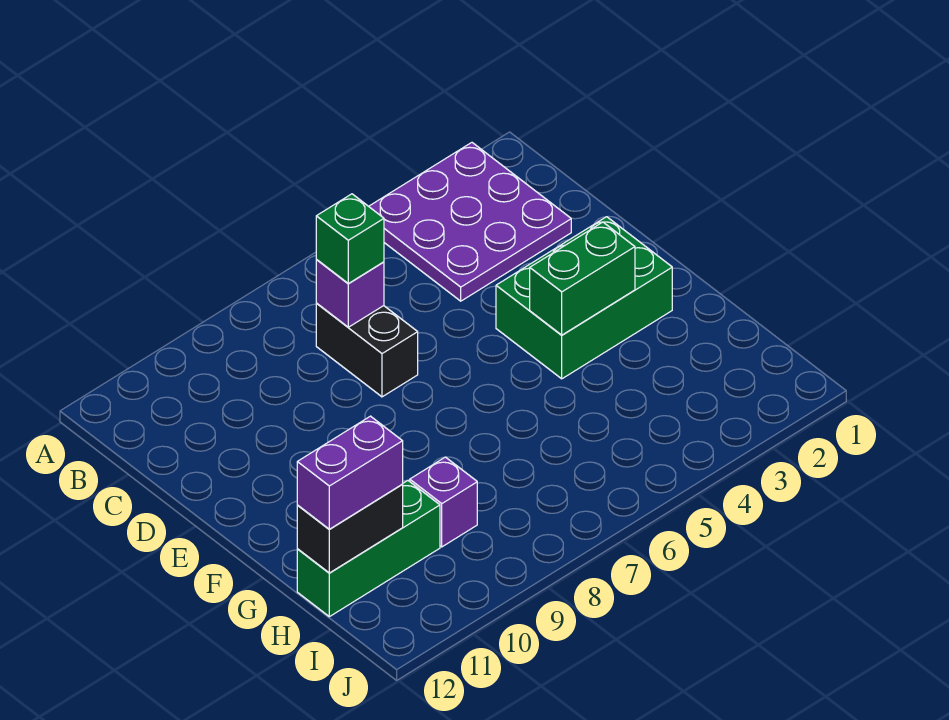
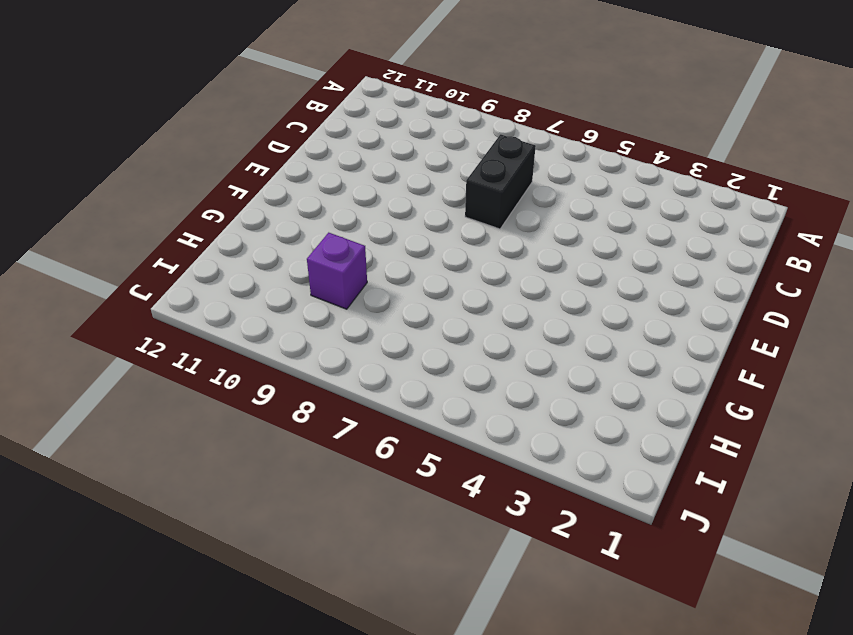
none -> purple 3x3 plate [369,143,571,301]
none -> green 2x3 brick [496,217,672,379]

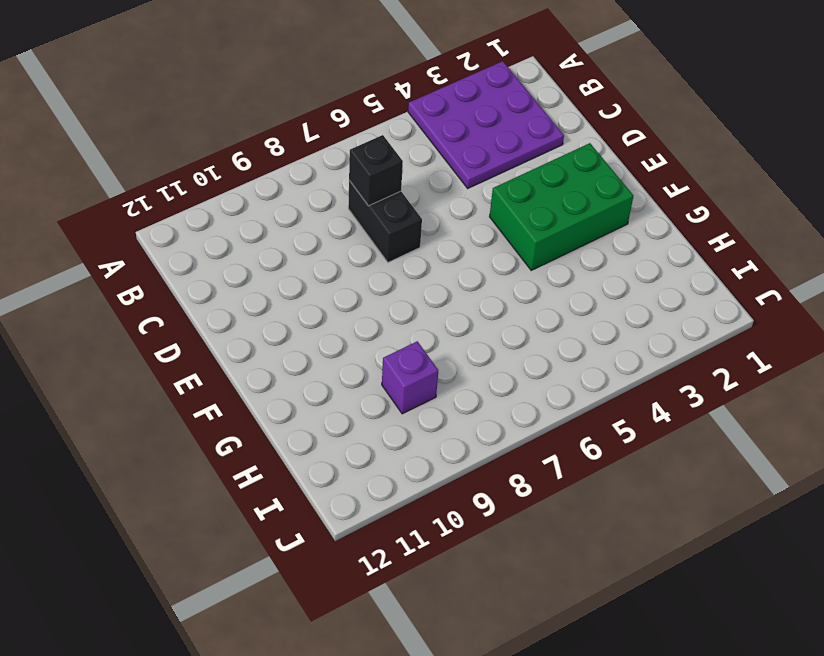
black 1x1 brick [349,135,403,206] -> purple 1x1 brick [316,260,384,327]
none -> green 1x3 brick [297,480,440,617]
none -> green 1x2 brick [530,222,635,335]

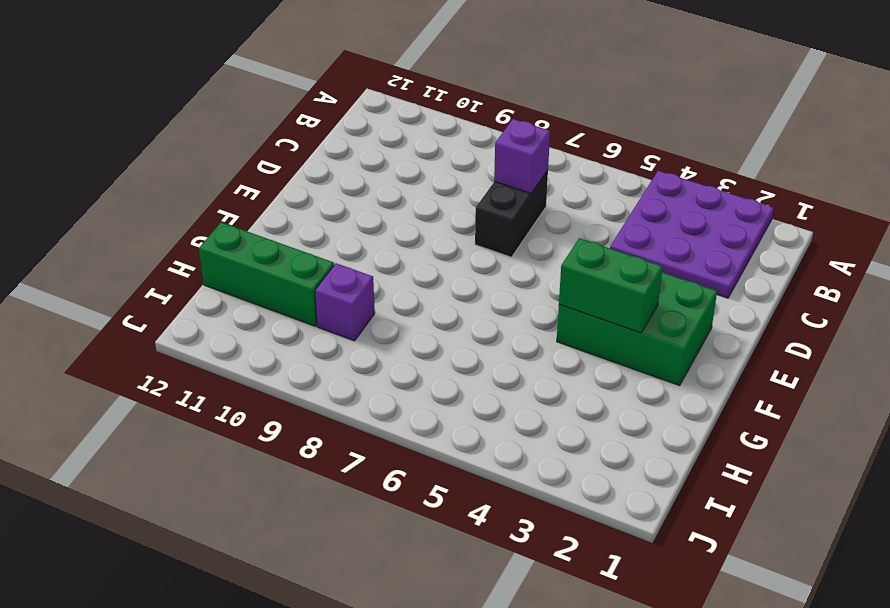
none -> black 1x2 brick [297,485,403,573]
none -> green 1x1 brick [316,194,384,283]

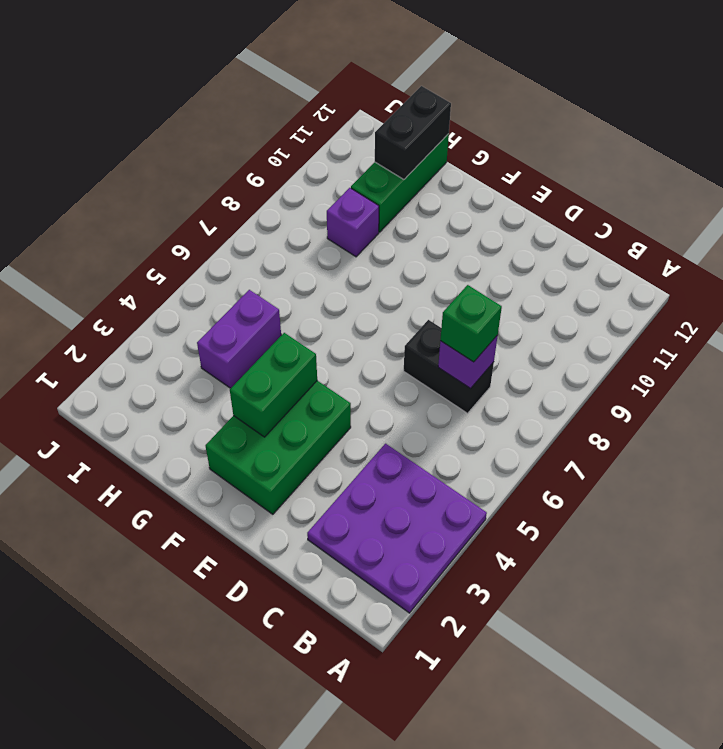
purple 1x2 brick [197,290,281,388] -> purple 1x2 brick moved to [297,416,403,529]

